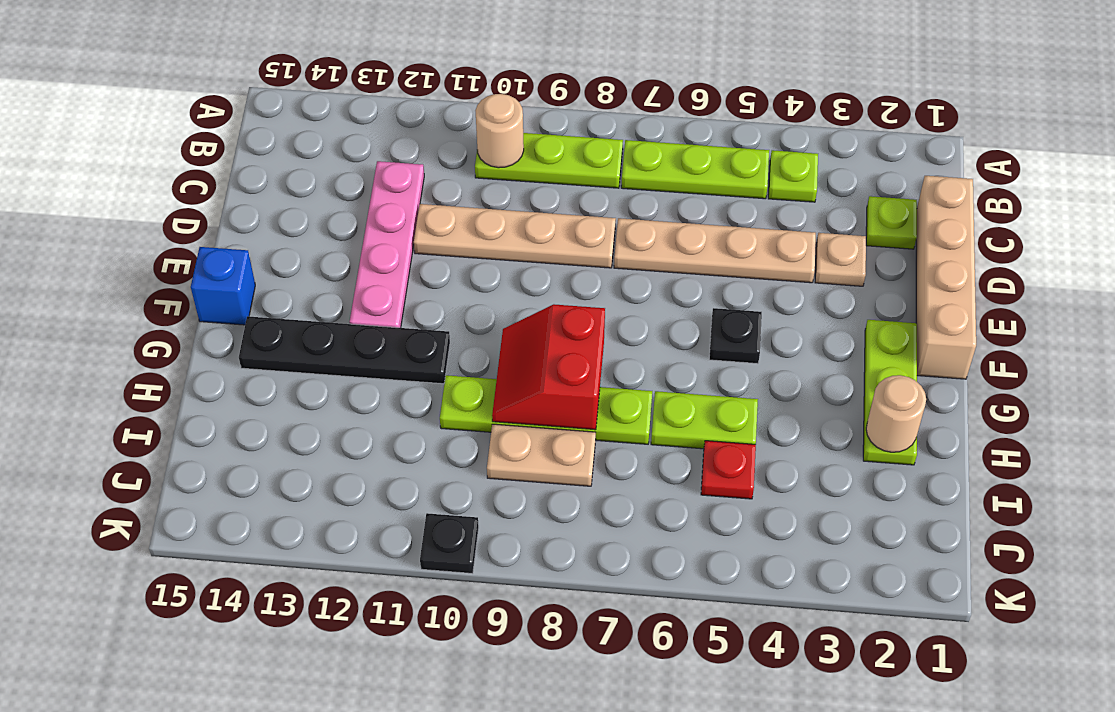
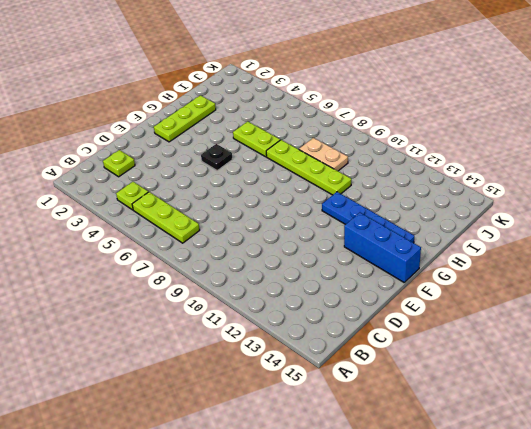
blue 1x3 brick [344,213,421,282] -> blue 1x1 brick [191,247,255,325]
blue 1x4 plate [322,192,414,243] -> black 1x4 plate [239,316,450,384]
none -> lime 1x3 plate [475,133,623,188]
none -> tan 1x4 brick [916,176,976,379]
none -> pink 1x4 plate [350,161,424,328]

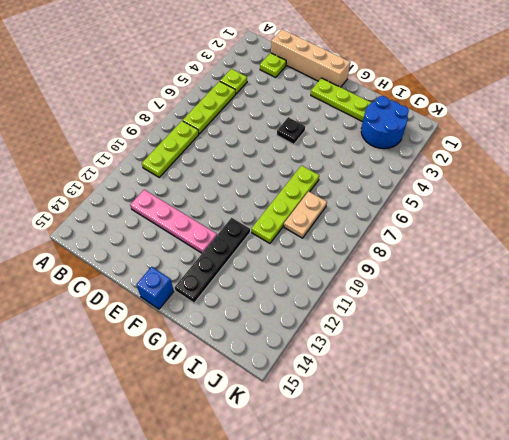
blue 2x2 round brick [361,96,409,149] -> none
none -> tan 1x1 plate [815,233,866,286]
none -> tan 1x4 plate [614,218,816,283]
none -> tan 1x4 plate [414,204,616,268]

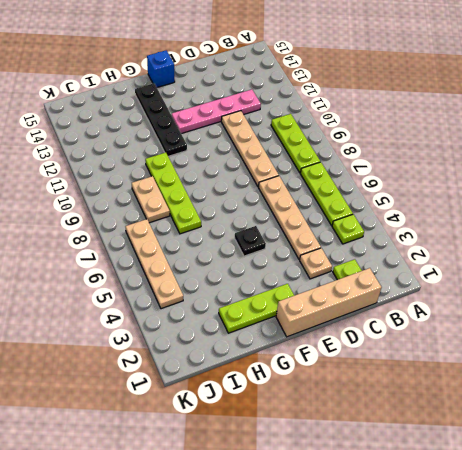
tan 1x4 plate [125,219,183,309] -> none
none -> lime 1x2 plate [651,391,758,449]
none -> red 1x1 plate [701,441,756,499]
none -> black 1x1 plate [420,513,479,574]

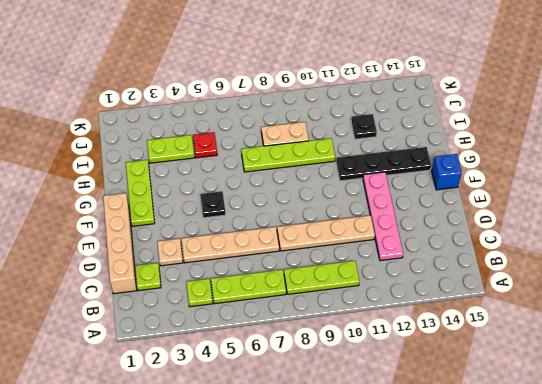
lime 1x2 plate [147,135,194,163] -> lime 1x2 plate moved to [651,391,758,449]
black 1x1 plate [351,114,377,139] -> black 1x1 plate moved to [420,513,479,574]
none -> tan 1x1 round brick [475,94,524,168]
none -> red 2x2 slope [492,304,605,430]
none -> tan 1x1 round brick [866,375,926,452]

